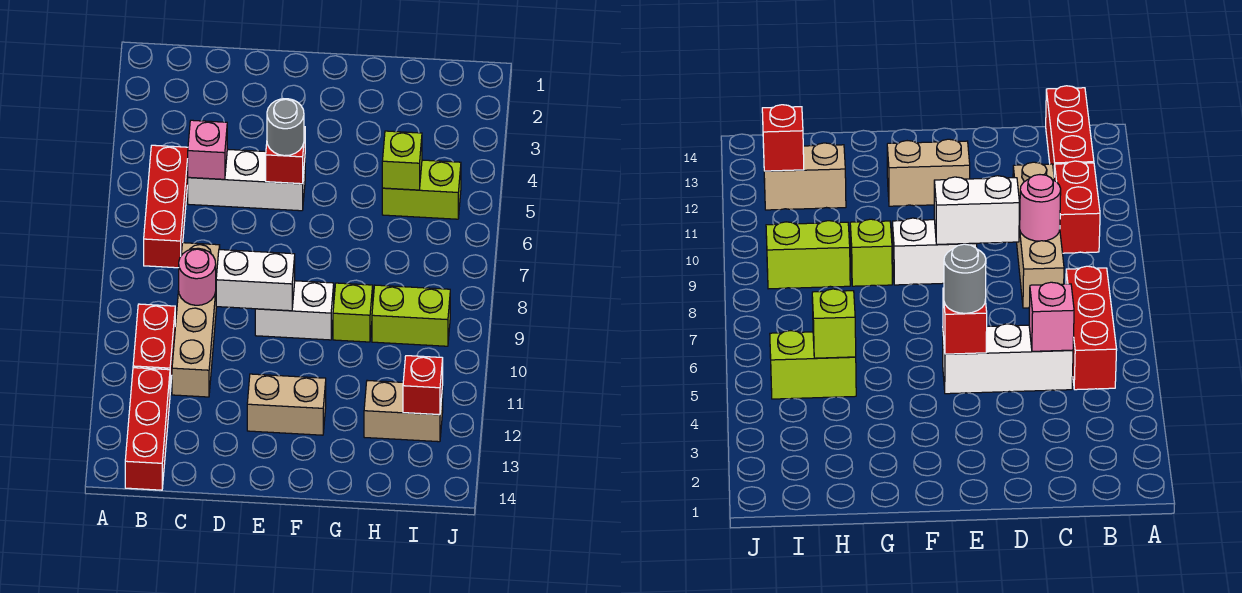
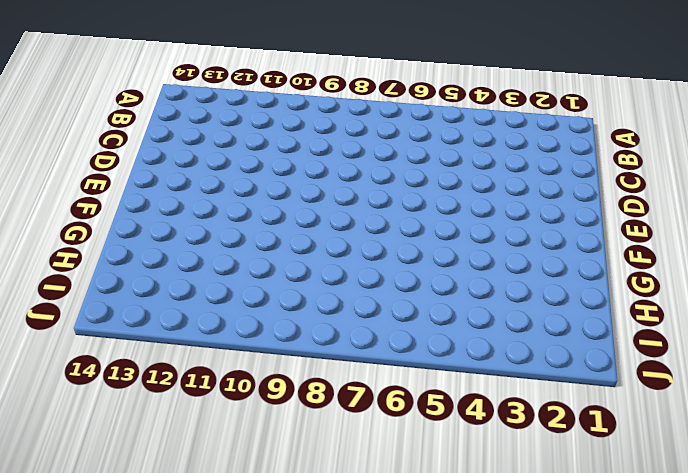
none -> red 1x3 brick [144,145,188,268]
none -> red 1x2 brick [133,304,175,391]
none -> red 1x3 brick [125,368,170,490]

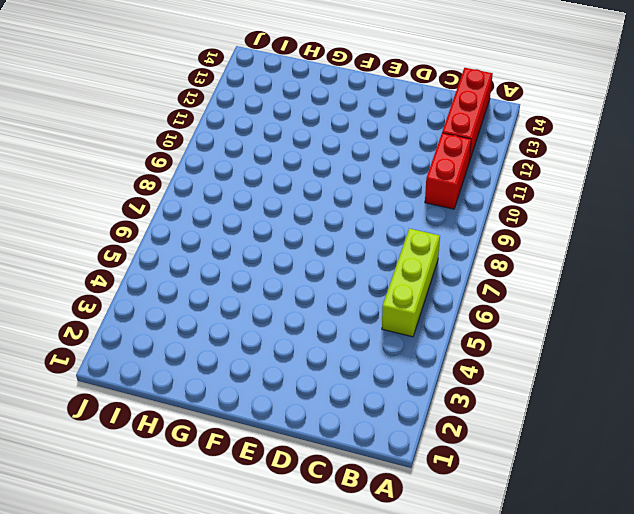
lime 1x3 brick [382,229,440,337] -> red 1x3 brick [144,145,188,268]
none -> white 1x3 brick [188,149,305,211]
none -> tan 1x4 brick [172,243,220,397]
none -> white 1x2 brick [255,281,334,340]

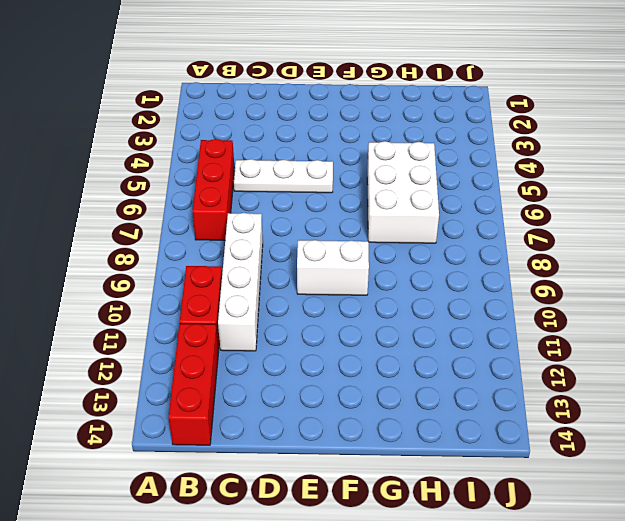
white 1x3 plate [234,159,333,193] -> white 1x3 brick [188,149,305,211]
white 1x4 brick [218,213,263,351] -> tan 1x4 brick [172,243,220,397]
white 2x3 brick [367,141,439,243] -> lime 1x2 brick [382,160,461,219]
none -> tan 1x2 brick [247,374,326,435]
none -> lime 1x1 brick [333,283,373,342]
none -> lime 1x2 brick [372,285,450,346]

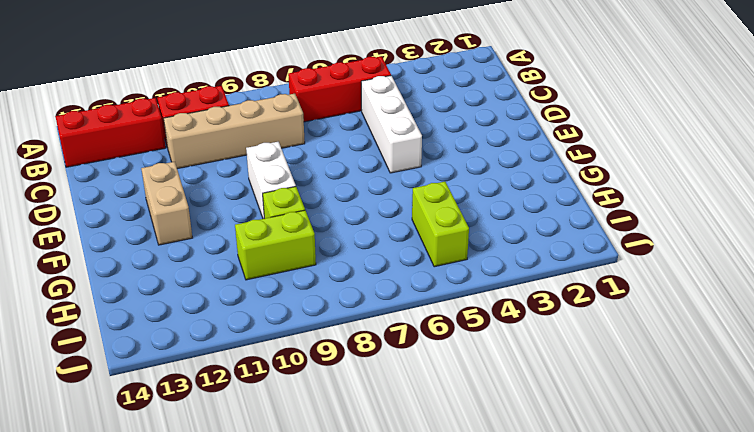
lime 1x2 brick [235,210,316,280] -> lime 1x2 brick turned to [372,285,450,346]
none -> tan 1x2 brick [364,380,443,442]
none -> pink 1x1 brick [188,120,227,179]
none -> pink 1x1 round brick [179,248,216,305]

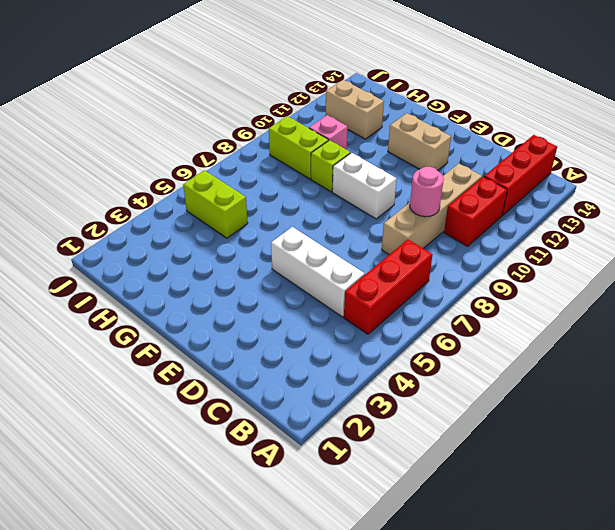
pink 1x1 brick [309,115,348,150] -> pink 1x1 brick moved to [188,120,227,179]
none -> white 1x2 brick [216,250,295,311]
none -> red 1x1 brick [266,127,305,184]
none -> lime 1x1 brick [382,131,422,190]

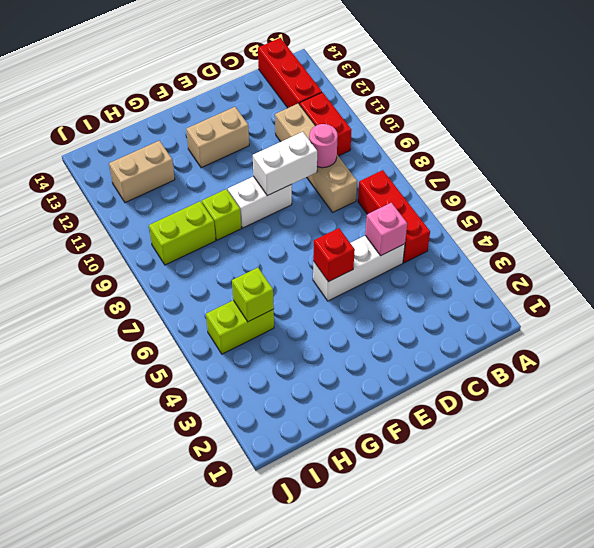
none -> red 1x1 brick [403,356,443,415]
none -> grey 1x1 round brick [267,99,304,156]

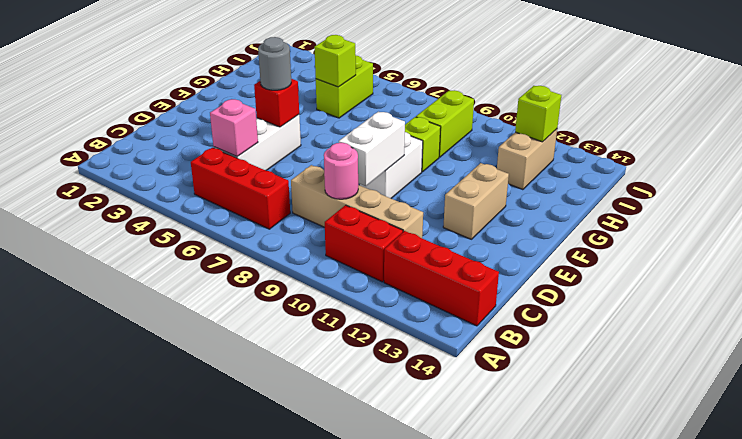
lime 1x1 brick [515,86,561,142] -> red 1x1 brick [403,356,443,415]

